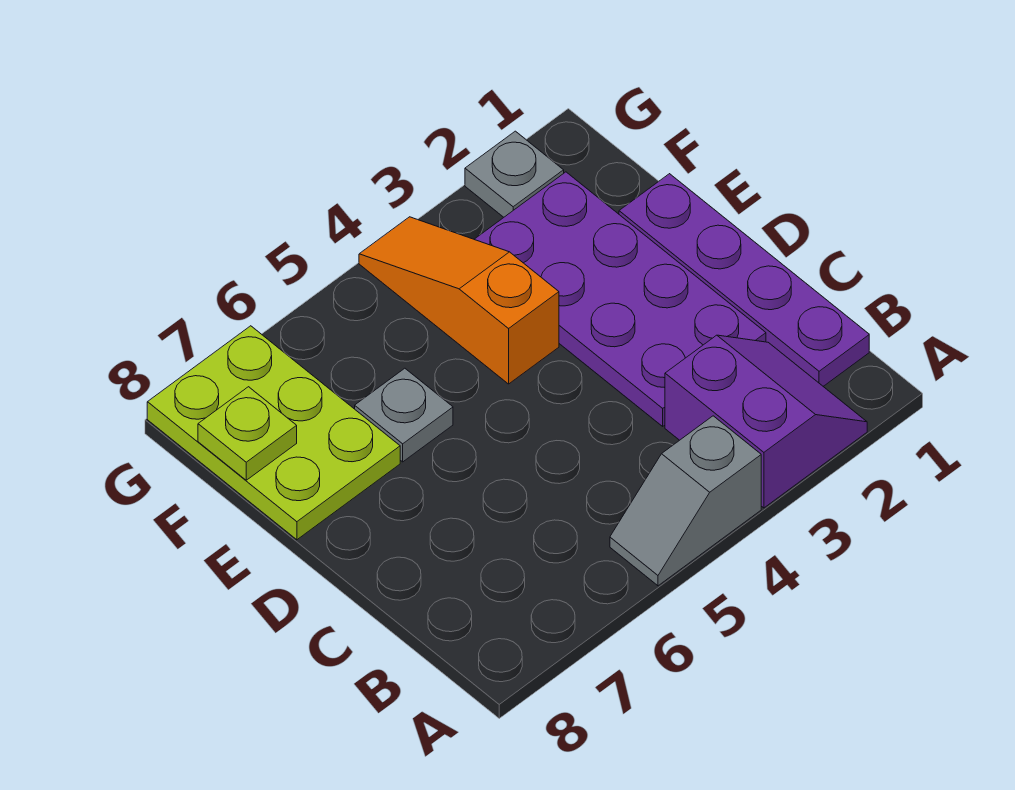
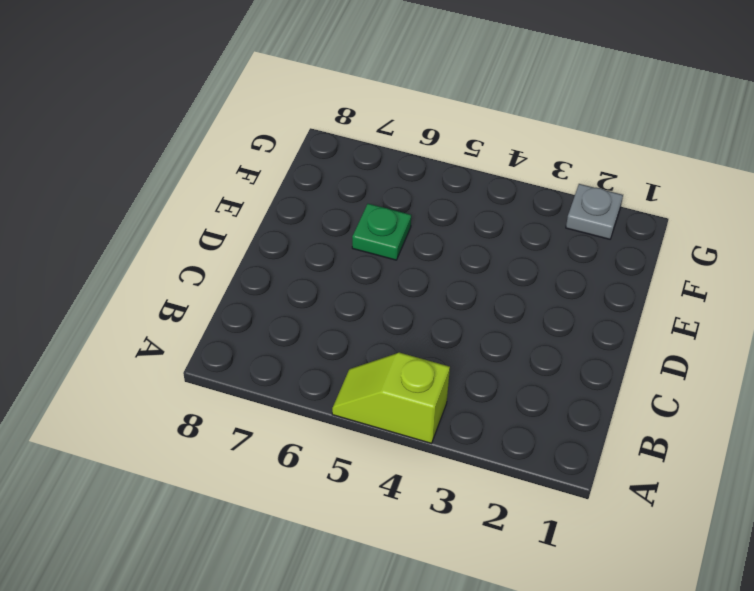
lime 1x2 slope [332,352,450,443] -> grey 1x2 slope [610,416,761,586]
green 1x1 plate [352,204,411,260] -> grey 1x1 plate [355,368,453,462]
none -> purple 2x2 slope [665,335,867,508]
none -> purple 1x4 plate [619,174,869,386]

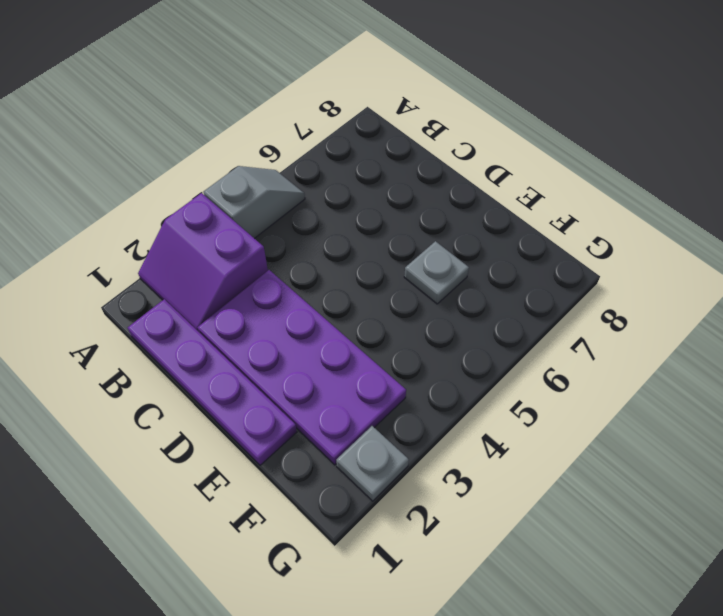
none -> orange 1x3 slope [359,217,559,384]
none -> lime 2x3 plate [147,326,400,540]

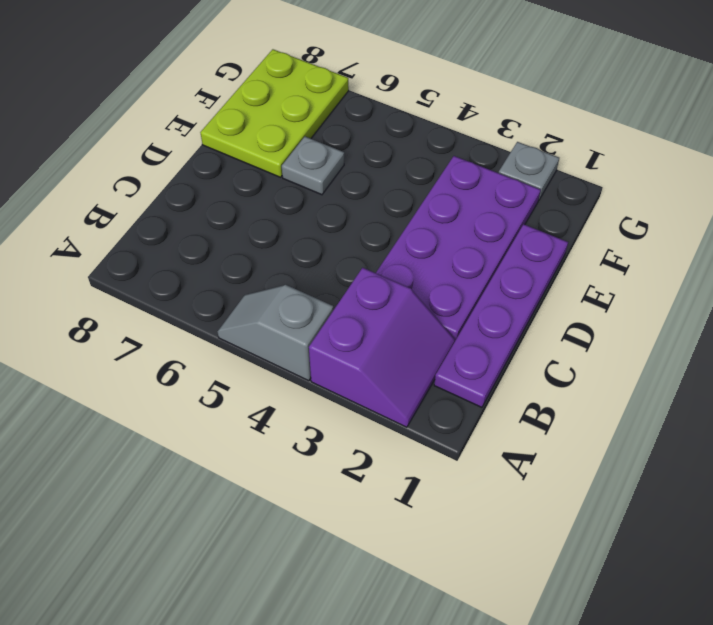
none -> orange 1x3 slope [359,217,559,384]
none -> lime 1x1 plate [198,387,297,480]

